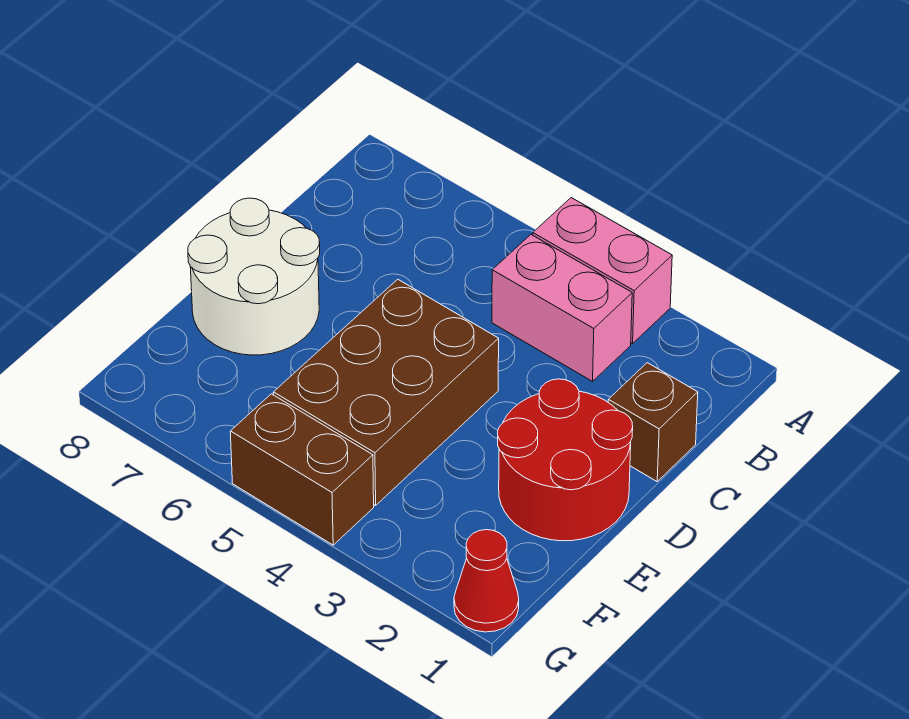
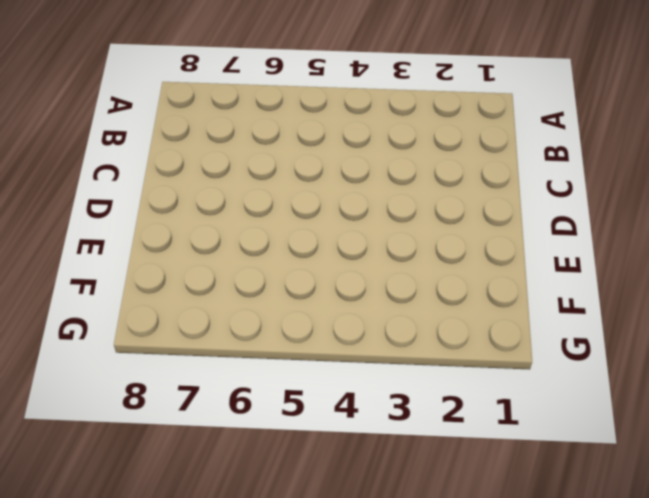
none -> pink 1x2 brick [533,198,672,344]
none -> pink 1x2 brick [492,235,632,381]

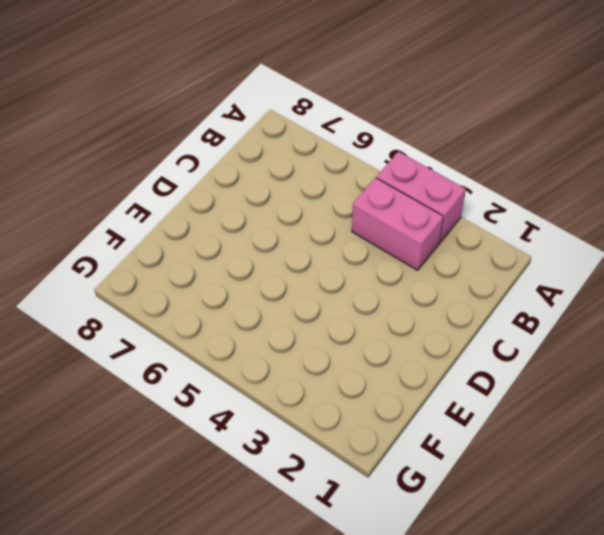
none -> brown 1x1 brick [608,363,698,481]
none -> red 2x2 round brick [498,379,633,541]

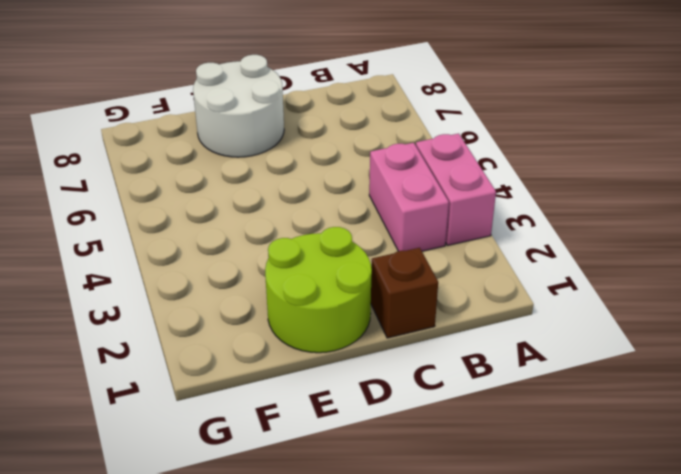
lime 2x2 round brick [265,227,372,353] -> red 2x2 round brick [498,379,633,541]
none -> brown 2x3 brick [273,279,499,505]
none -> red 1x1 cone [454,530,519,632]

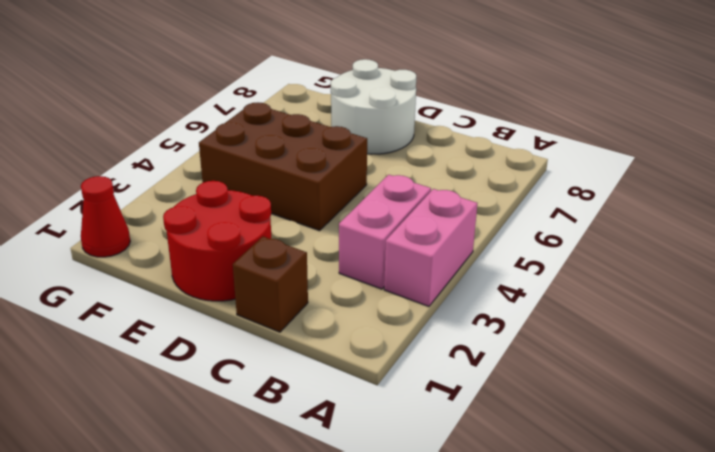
none -> brown 1x2 brick [230,394,374,545]

